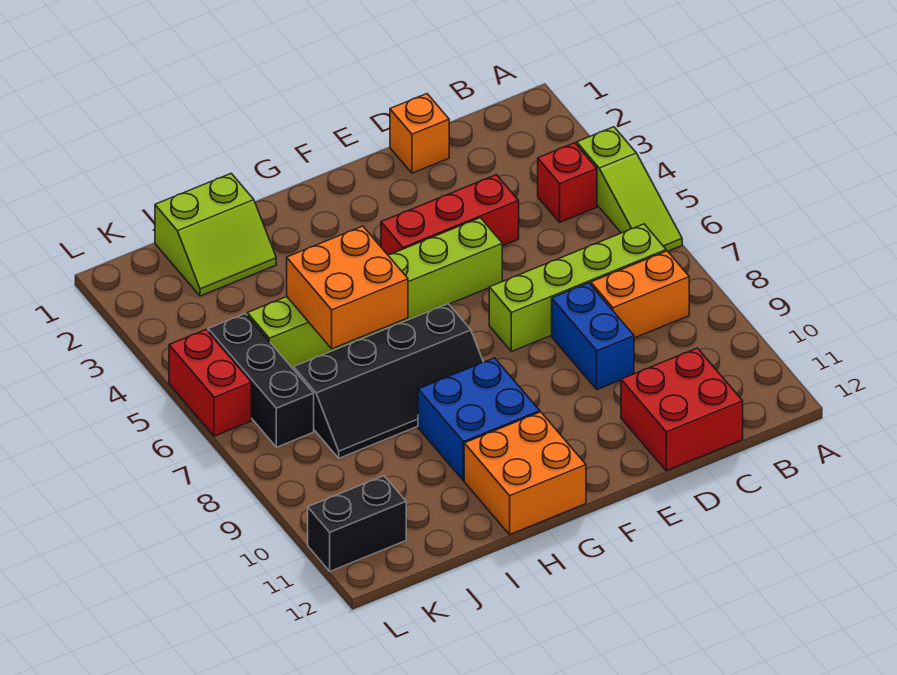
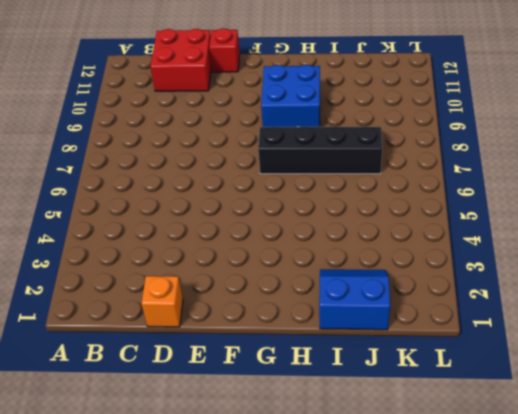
red 1x1 brick [209,28,240,72] -> red 1x1 brick moved to [538,143,597,222]
blue 2x2 slope [319,269,390,330] -> lime 2x2 slope [155,173,276,296]
none -> lime 1x3 slope [576,127,682,251]
none -> lime 1x4 brick [489,224,666,352]
none -> orange 1x2 brick [591,251,689,338]

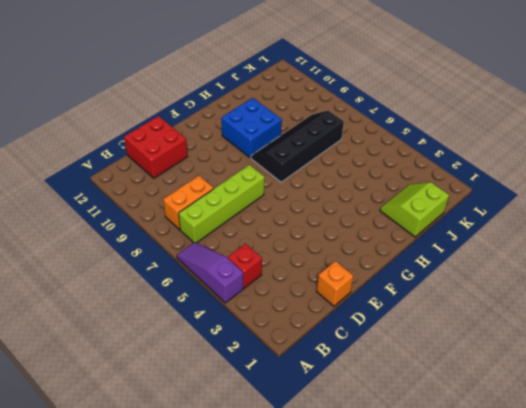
purple 1x3 slope [177,242,243,303] -> lime 1x3 slope [576,127,682,251]
none -> red 1x3 brick [381,175,519,255]
none -> blue 1x2 brick [552,283,634,390]
none -> lime 1x6 brick [247,218,502,368]

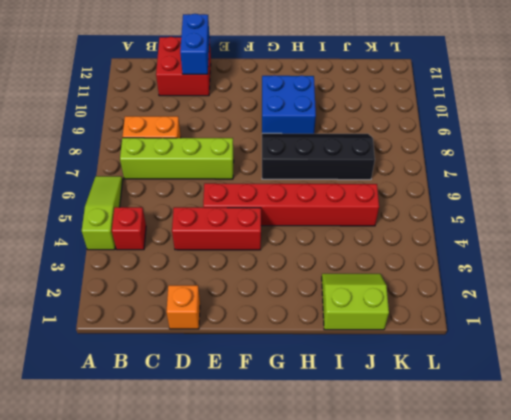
blue 1x2 brick [180,14,210,74] -> blue 1x2 brick moved to [552,283,634,390]
red 1x6 brick [203,183,379,226] -> lime 1x6 brick [247,218,502,368]
none -> orange 2x2 brick [464,412,586,534]
none -> black 1x3 brick [208,313,314,447]
none -> black 1x2 brick [308,476,406,571]

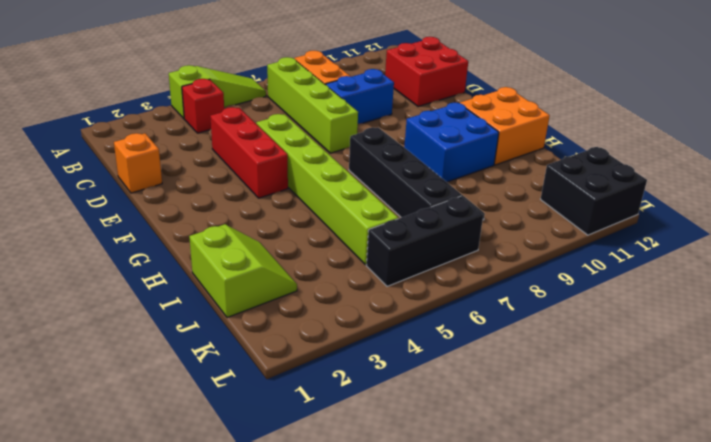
black 2x2 brick [541,147,647,235] -> black 1x2 brick [308,476,406,571]
none -> red 1x2 brick [169,330,251,436]
none -> orange 2x2 brick [287,226,408,349]

